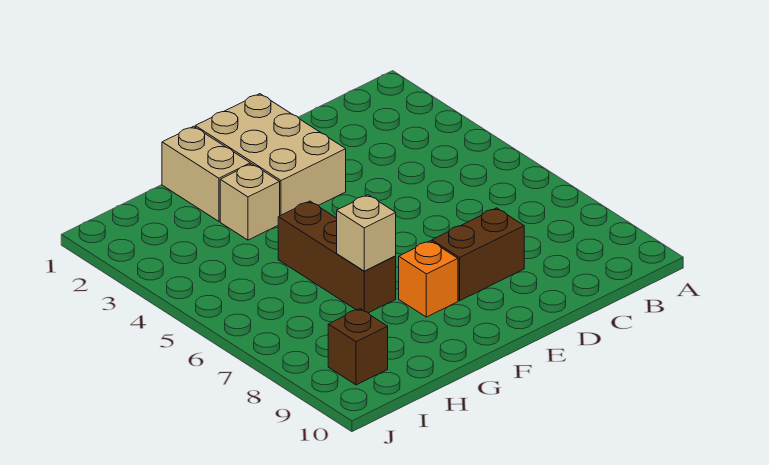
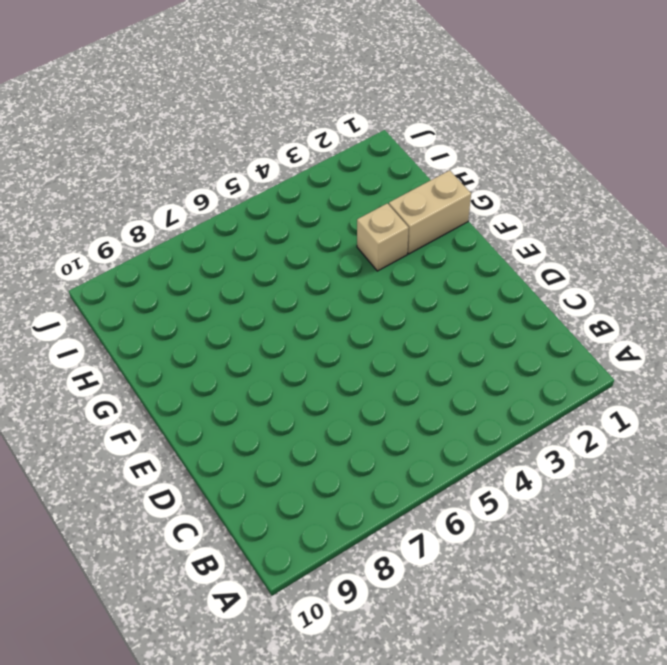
none -> brown 1x2 brick [432,208,524,301]
none -> tan 2x3 brick [195,94,346,216]

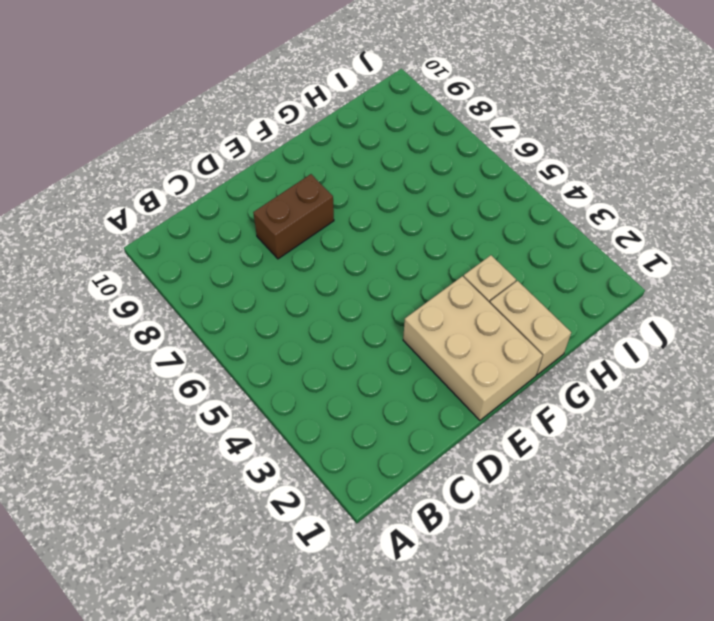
none -> orange 1x1 brick [399,241,458,317]
none -> brown 1x3 brick [278,201,396,313]

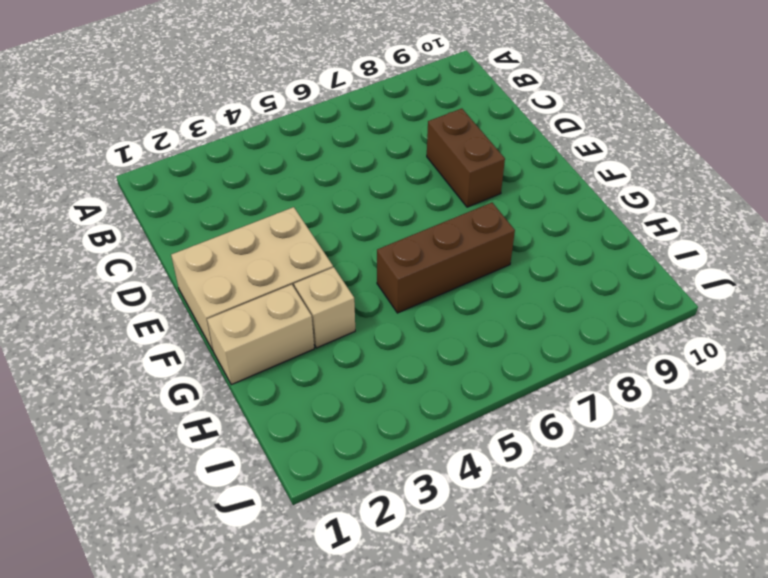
none -> orange 1x1 brick [399,241,458,317]
none -> brown 1x1 brick [328,309,388,385]

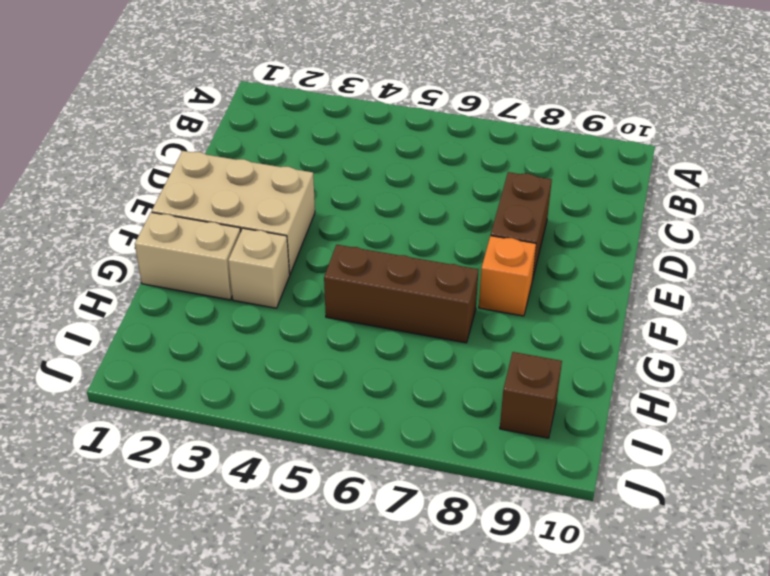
none -> tan 1x1 brick [337,195,396,271]

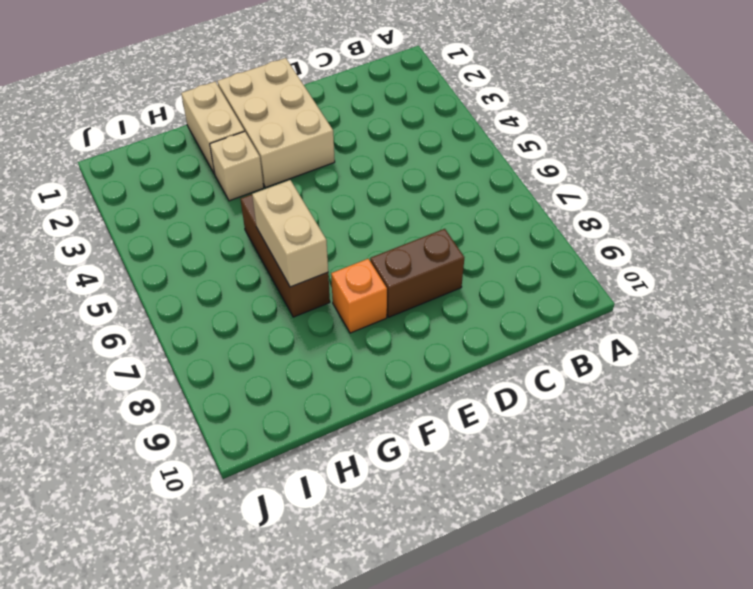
tan 1x2 brick [252,180,328,287] -> tan 1x1 brick [337,195,396,271]
none -> brown 1x1 brick [328,309,388,385]

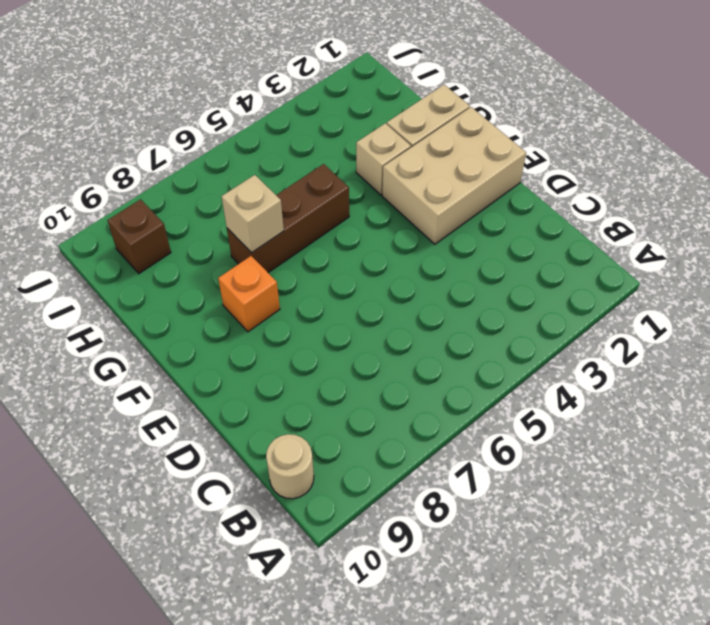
tan 1x1 round brick [266,434,314,499] -> none
none -> brown 1x2 brick [432,208,524,301]

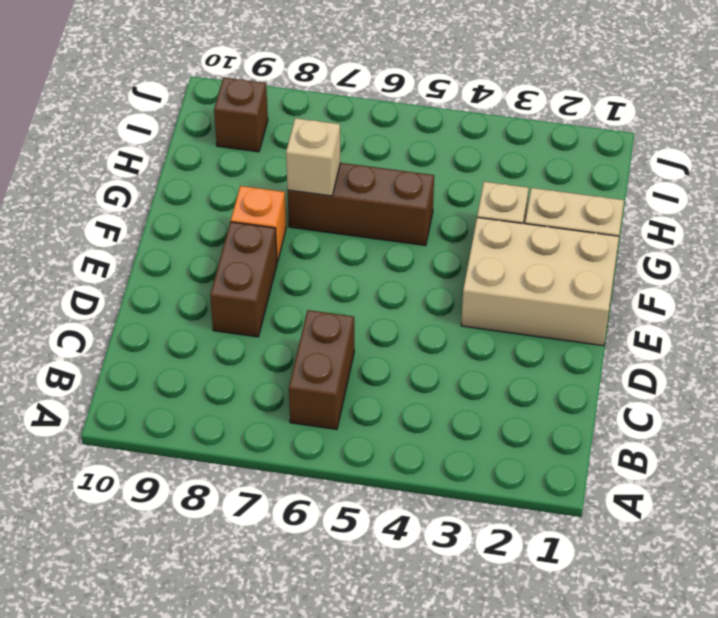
brown 1x2 brick [289,310,354,429] -> none

